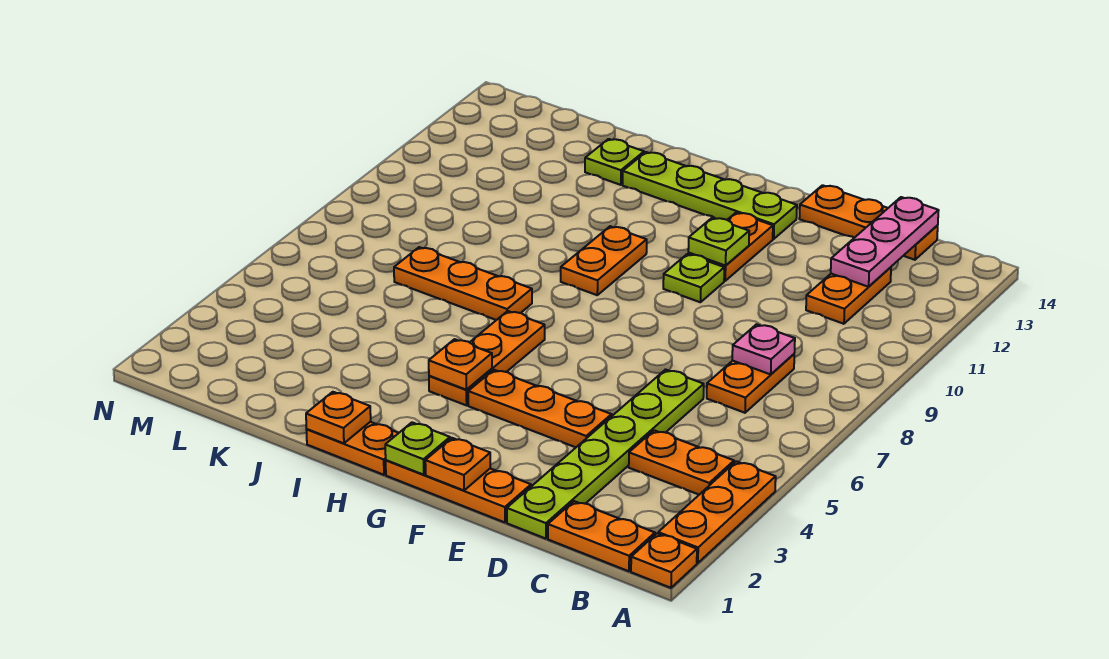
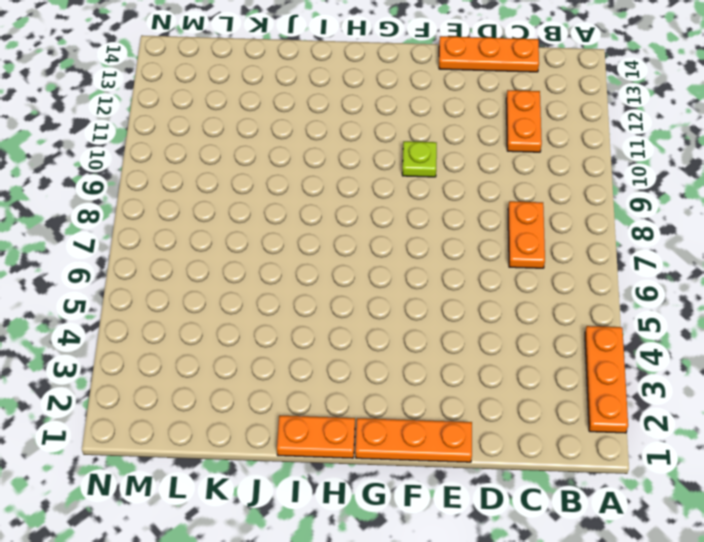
none -> orange 1x1 plate [631,533,697,588]
none -> orange 1x2 plate [548,501,655,571]
none -> orange 1x2 plate [629,430,734,495]

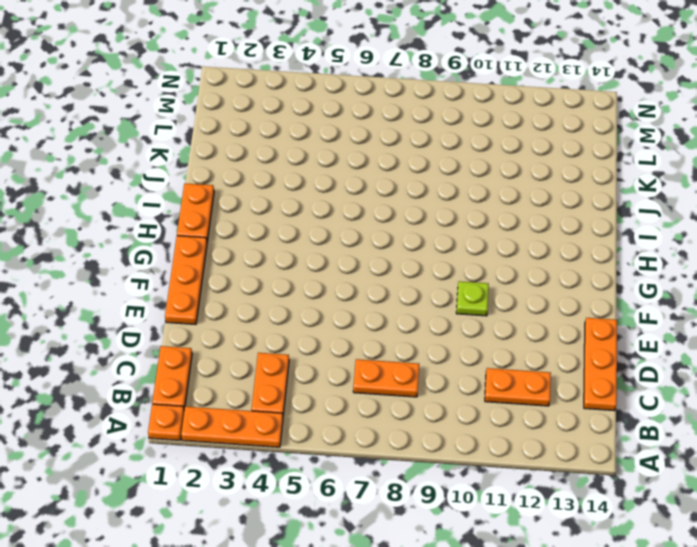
none -> lime 1x6 plate [507,370,704,539]
none -> orange 1x3 plate [468,370,612,447]
none -> orange 1x2 plate [688,212,773,281]

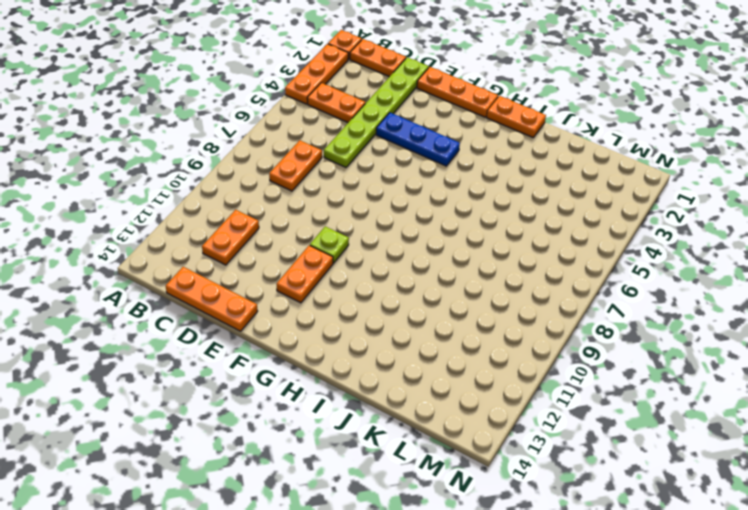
blue 1x3 plate [376,113,460,166] -> orange 1x3 plate [468,370,612,447]
none -> lime 1x4 plate [623,152,797,239]
none -> orange 1x3 plate [429,311,545,405]
none -> orange 1x2 plate [561,226,647,295]

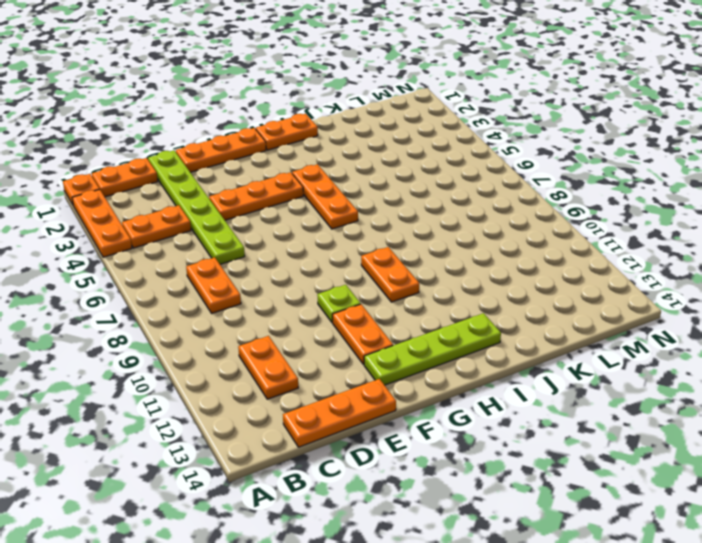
none -> orange 1x3 plate [394,247,532,320]
none -> lime 1x1 plate [585,139,644,185]
none -> pink 1x1 plate [732,324,795,374]

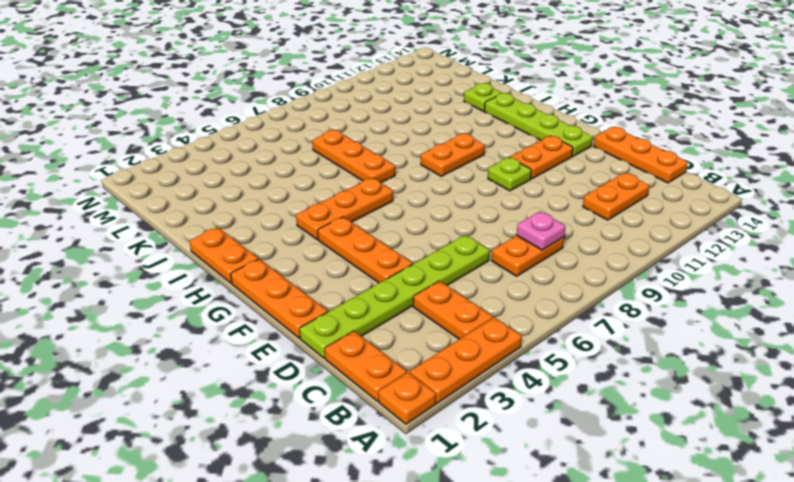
none -> pink 1x3 plate [831,197,939,287]
none -> orange 1x1 plate [425,438,490,490]
none -> lime 1x1 plate [688,218,749,266]

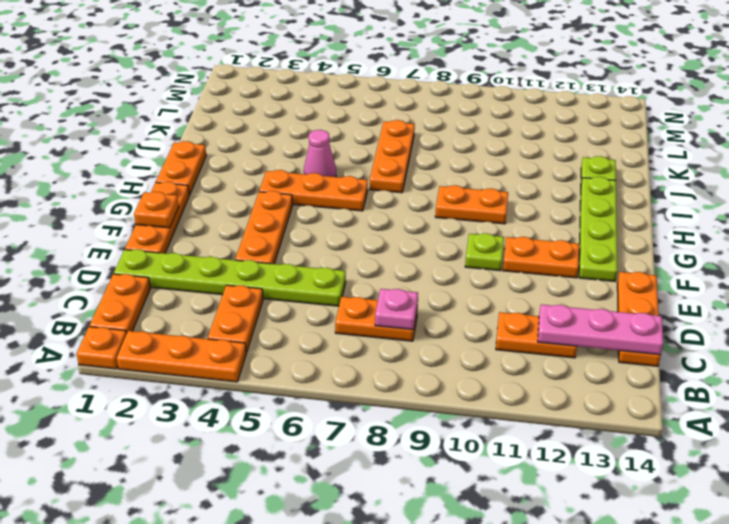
pink 1x1 cone [304,130,336,177] -> none
none -> lime 1x1 plate [688,218,749,266]
none -> lime 1x1 plate [385,422,450,475]
none -> orange 1x1 plate [429,339,492,390]

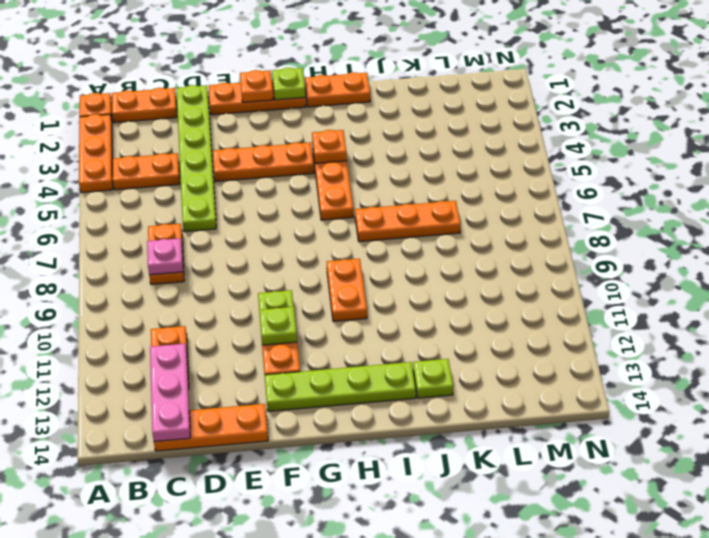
none -> orange 1x1 plate [306,392,371,443]

